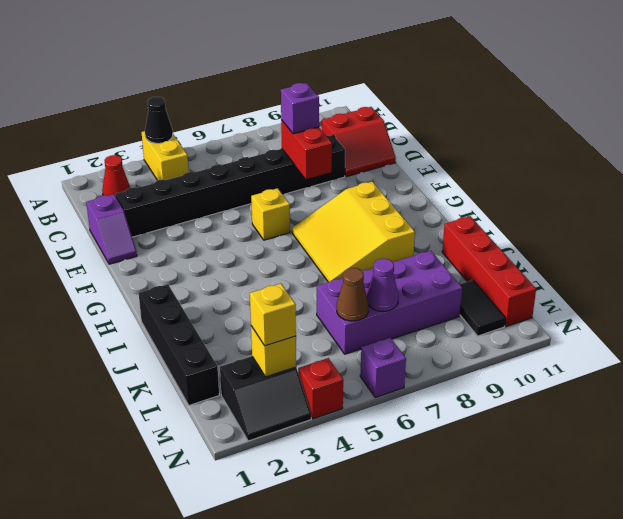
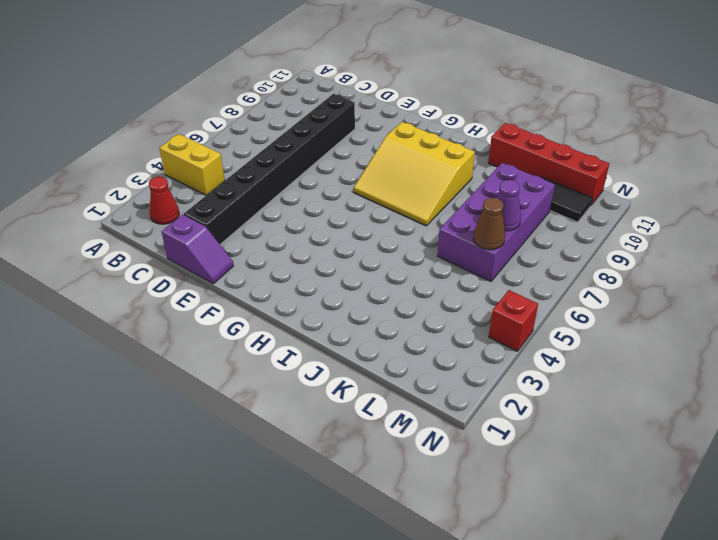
none -> red 2x2 slope [322,107,396,177]
none -> yellow 1x1 brick [251,188,290,240]
none -> black 1x4 brick [139,284,219,405]

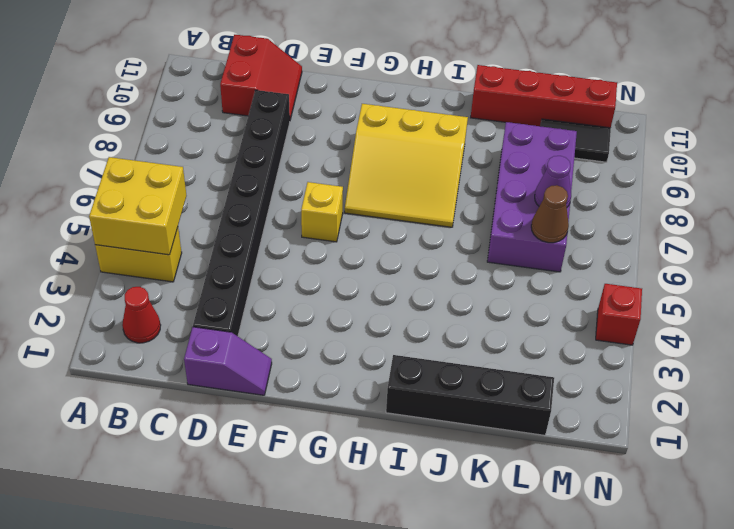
yellow 2x2 brick [89,157,186,255] -> black 1x1 cone [145,97,173,143]
none -> black 2x2 slope [220,356,311,441]
none -> purple 1x1 brick [360,338,406,397]
none -> red 1x2 brick [281,120,332,179]

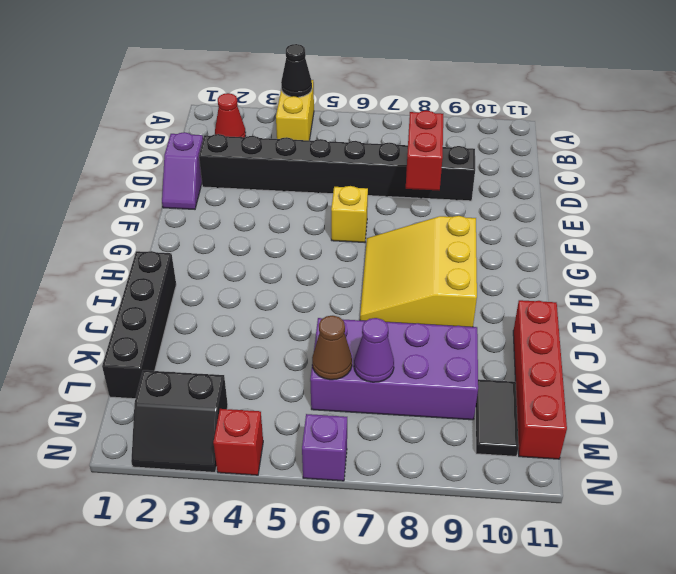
none -> red 2x2 slope [322,107,396,177]
none -> yellow 1x1 brick [251,326,296,377]
none -> purple 1x1 brick [281,83,319,134]

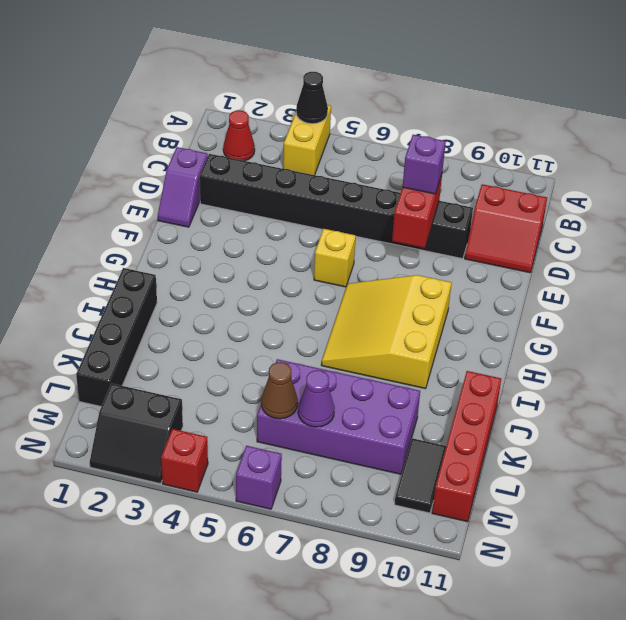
none -> yellow 1x1 brick [251,326,296,377]
none -> yellow 1x1 brick [250,284,296,346]

